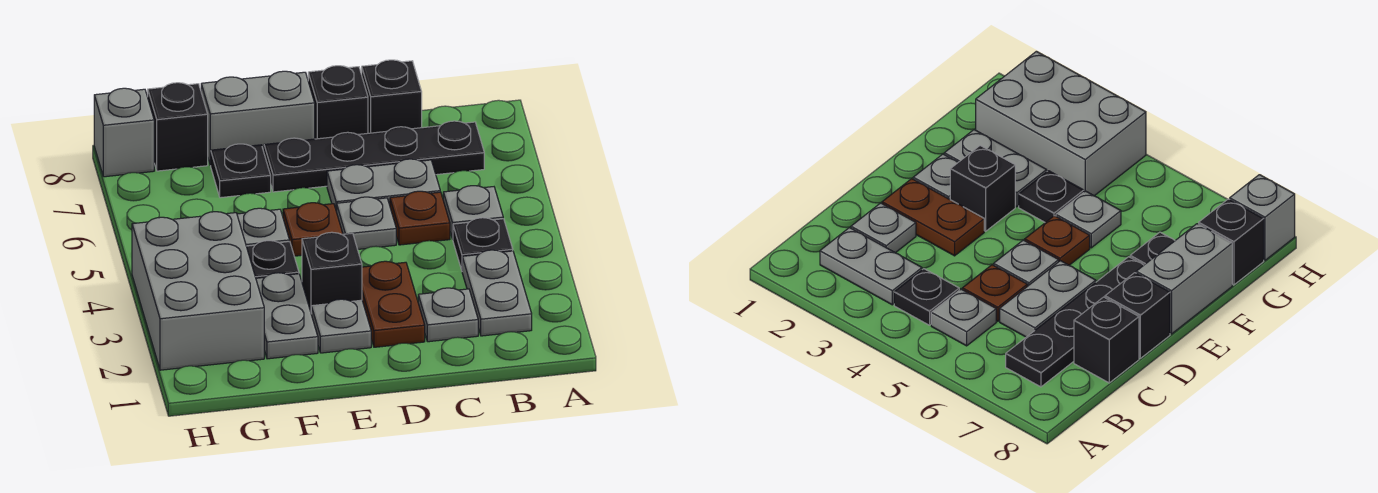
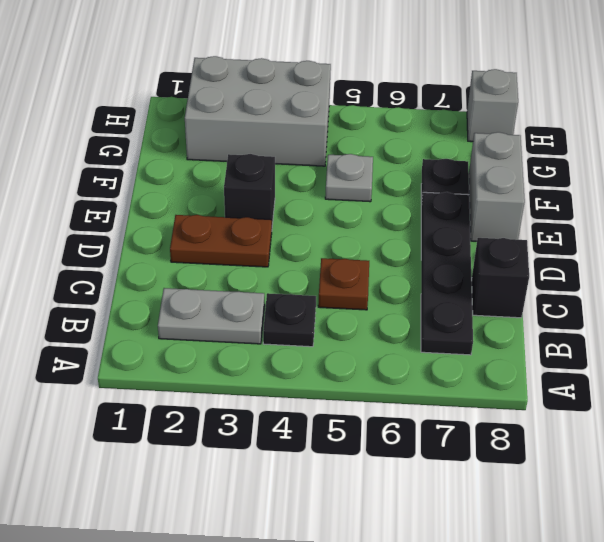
none -> grey 1x1 plate [443,186,503,239]
none -> grey 1x1 plate [418,288,478,342]
none -> grey 1x2 plate [327,159,440,212]

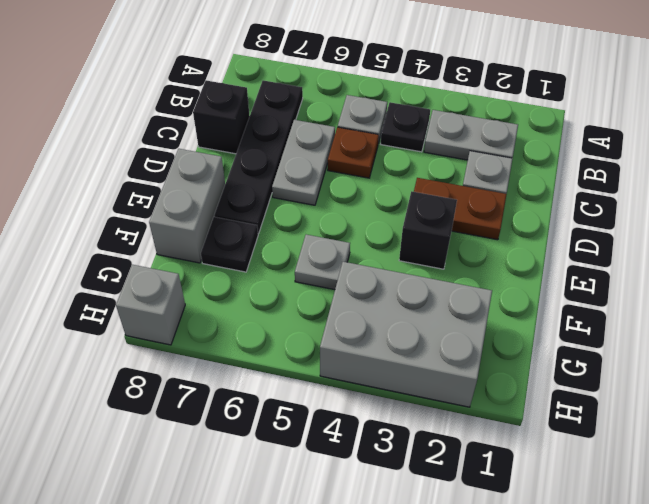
none -> grey 1x1 plate [337,197,396,249]
none -> black 1x1 brick [308,66,368,139]
none -> grey 1x1 plate [311,299,371,353]

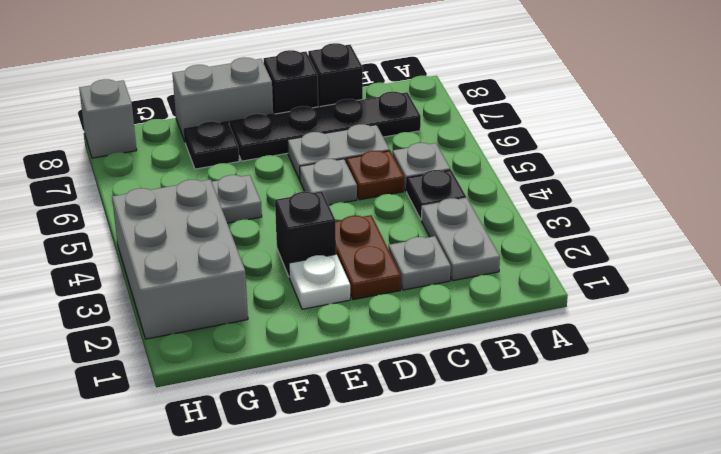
white 1x1 plate [289,254,350,309] -> grey 1x1 plate [311,299,371,353]
none -> brown 1x1 plate [283,203,343,256]
none -> grey 1x2 plate [256,273,318,359]
none -> black 1x1 plate [246,241,299,278]

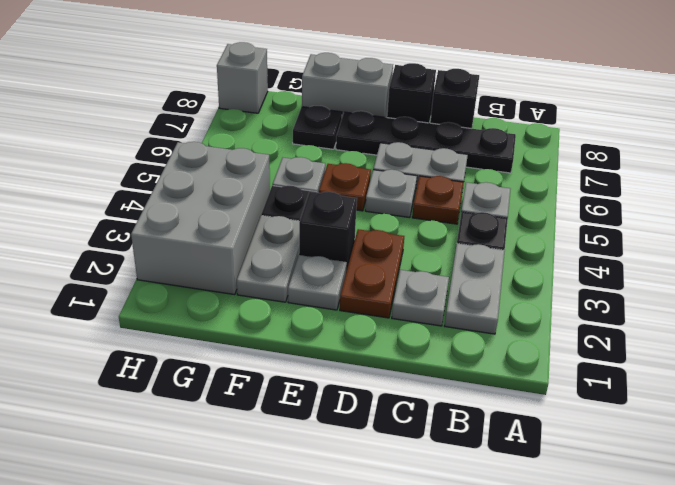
none -> black 1x1 brick [148,83,208,171]

